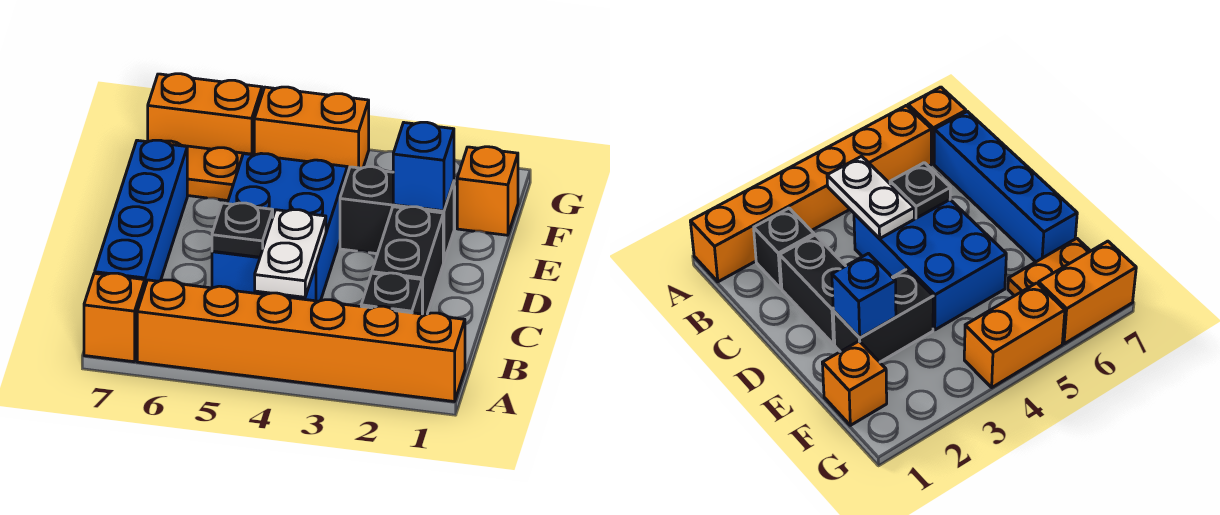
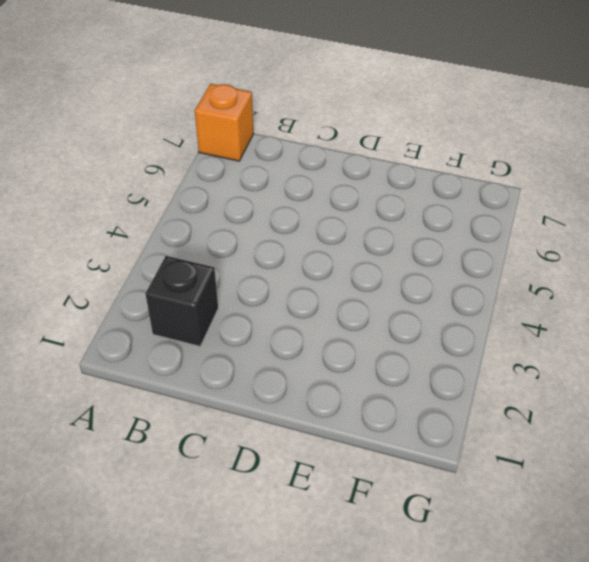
none -> orange 1x6 brick [137,280,465,402]
none -> blue 1x4 brick [95,140,187,285]
none -> black 1x2 brick [372,207,443,315]

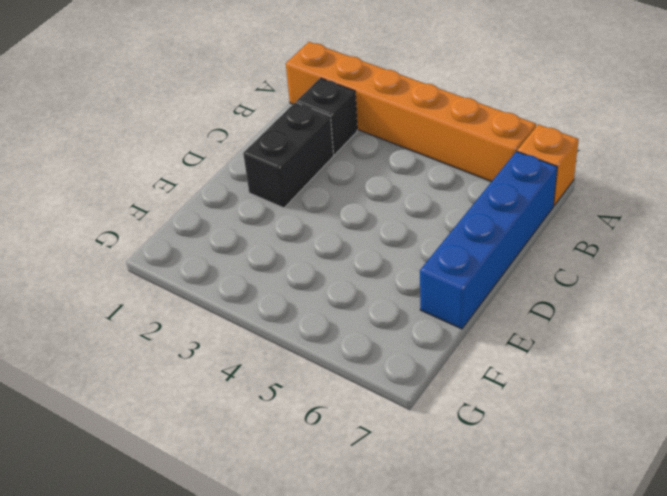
none -> blue 2x3 brick [212,153,347,301]
none -> black 1x2 brick [340,167,454,262]
none -> orange 1x1 brick [457,147,518,235]

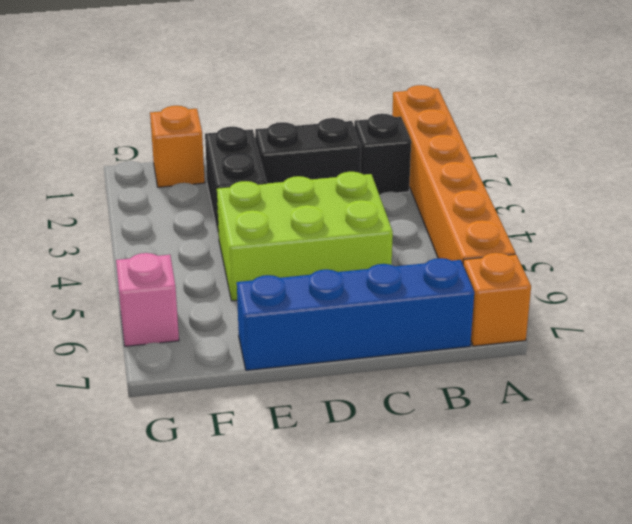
lime 2x3 brick [217,172,393,301] -> blue 2x3 brick [212,153,347,301]
pink 1x1 brick [116,253,179,346] -> orange 1x2 brick [148,74,262,155]
none -> orange 1x2 plate [147,141,247,201]
none -> orange 1x2 brick [254,87,369,174]
none -> white 1x2 plate [255,210,326,297]

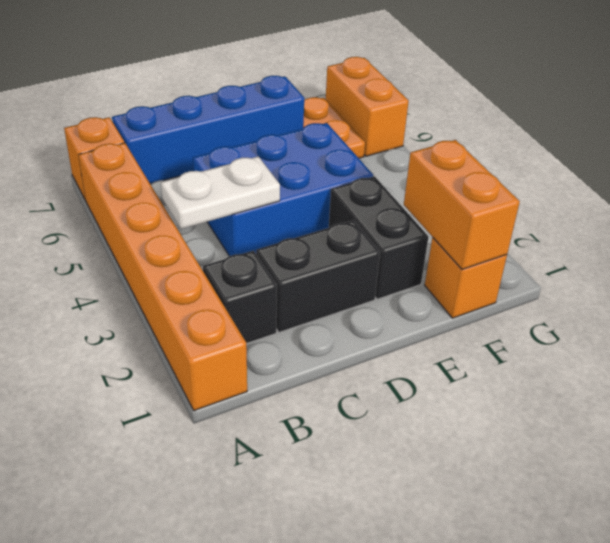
orange 1x2 brick [404,140,520,269] -> orange 1x2 brick moved to [254,87,369,174]
none -> black 1x1 plate [212,203,273,257]
none -> blue 1x1 brick [393,122,454,211]

